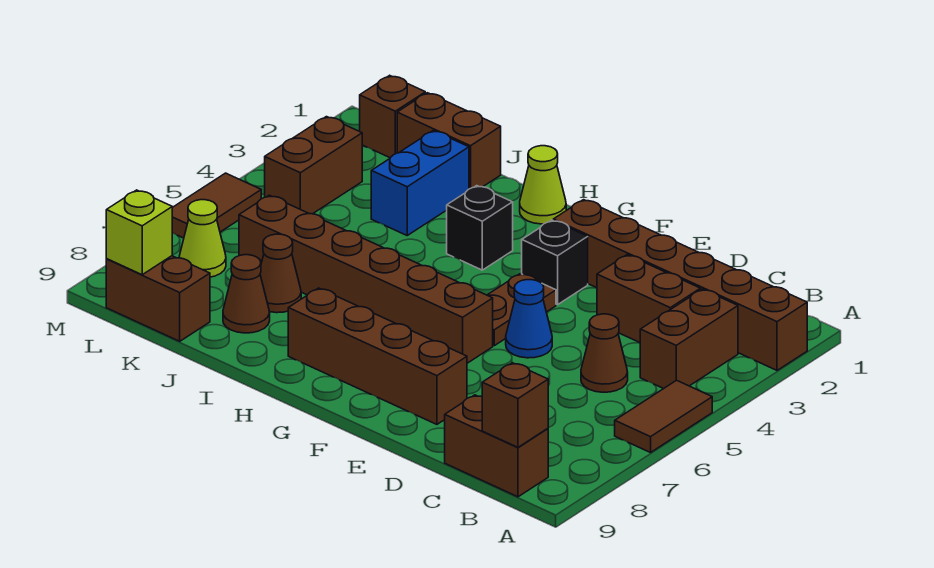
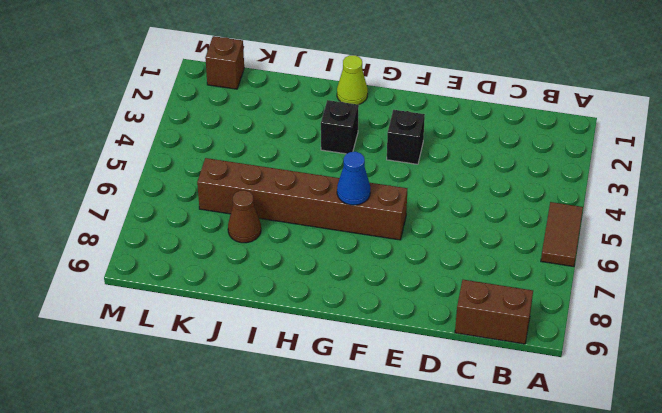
blue 1x1 cone [337,152,370,205] -> blue 1x1 cone moved to [506,280,552,358]
none -> brown 1x6 brick [553,200,807,370]
none -> brown 1x2 brick [640,289,738,389]
none -> brown 1x2 brick [597,255,700,342]

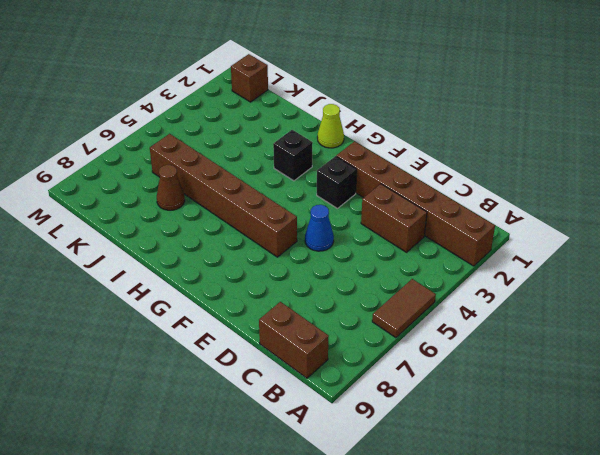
none -> brown 1x2 brick [640,289,738,389]
none -> brown 1x1 cone [581,314,628,392]
none -> brown 1x4 brick [288,288,467,424]

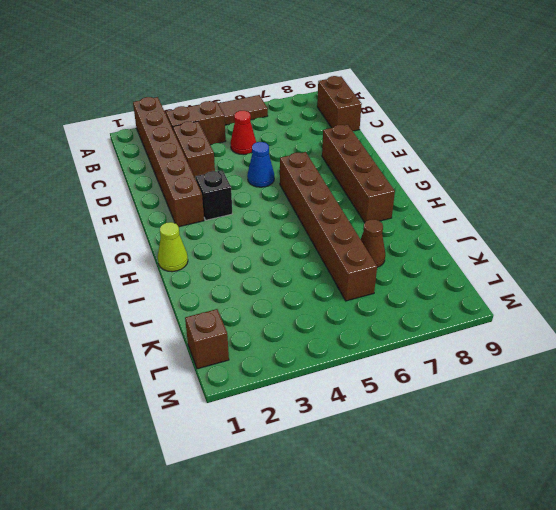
red 1x1 cone [230,111,256,155] -> brown 1x1 cone [581,314,628,392]
none -> brown 1x2 plate [487,274,556,346]
none -> black 1x1 brick [447,186,513,270]
none -> brown 1x2 brick [397,93,501,189]

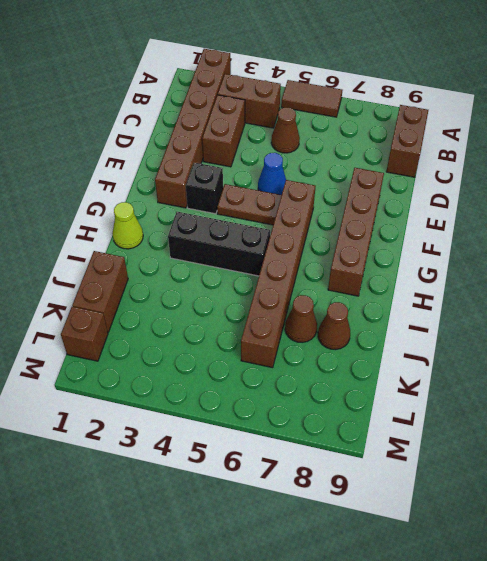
black 1x3 brick [168,212,270,276] -> black 1x1 brick [447,186,513,270]
none -> blue 1x2 brick [371,131,469,235]
none -> brown 1x2 brick [106,256,210,341]
none -> brown 1x2 brick [265,117,362,214]

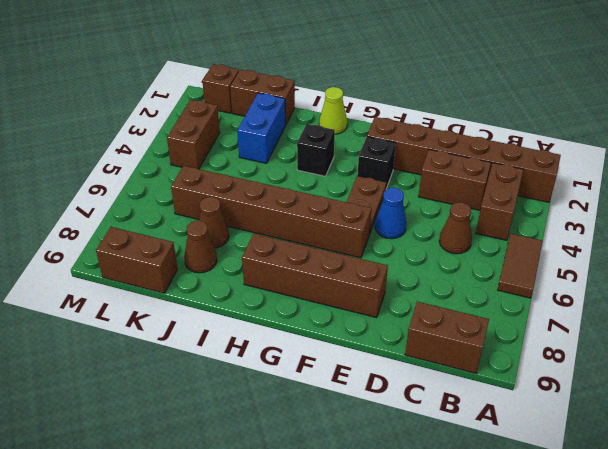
none -> lime 1x1 cone [179,200,226,277]
none -> brown 1x2 tile [172,173,261,238]
none -> brown 1x1 brick [482,363,548,447]

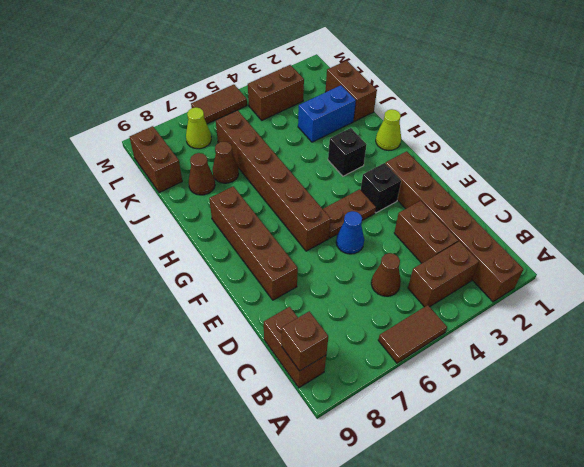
none -> brown 1x1 brick [360,75,425,158]
none -> lime 1x1 brick [106,190,172,275]

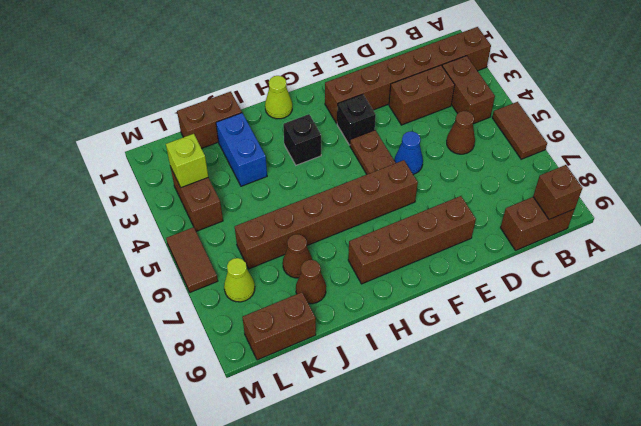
lime 1x1 brick [166,134,208,187] -> lime 1x1 brick moved to [106,190,172,275]
none -> brown 1x1 brick [360,75,425,158]

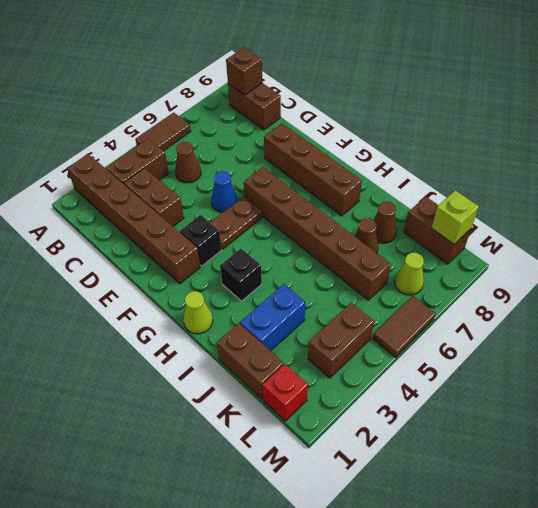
red 1x1 brick [262,364,308,421] -> brown 1x1 brick [360,75,425,158]

